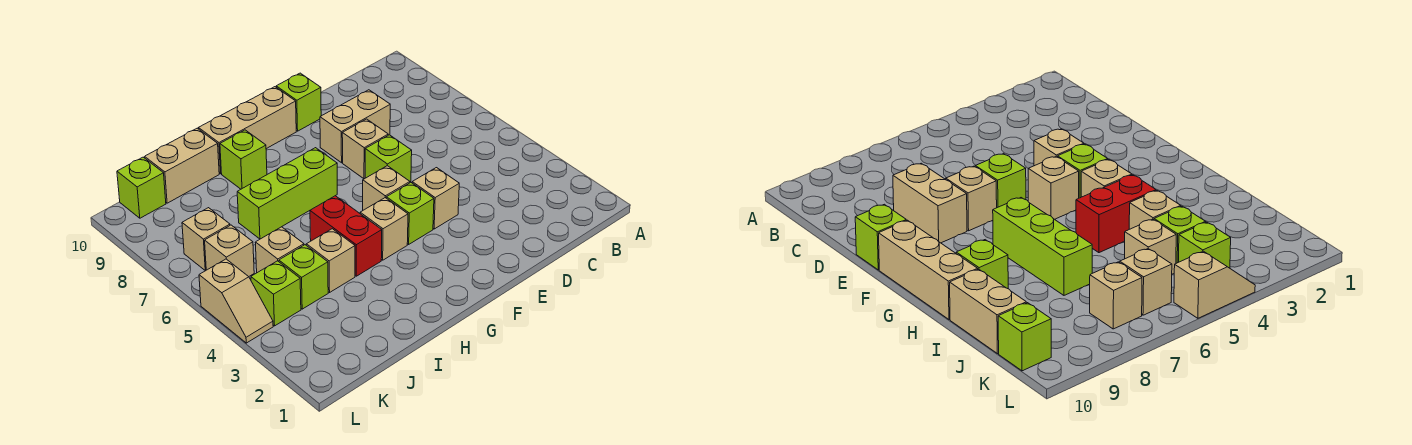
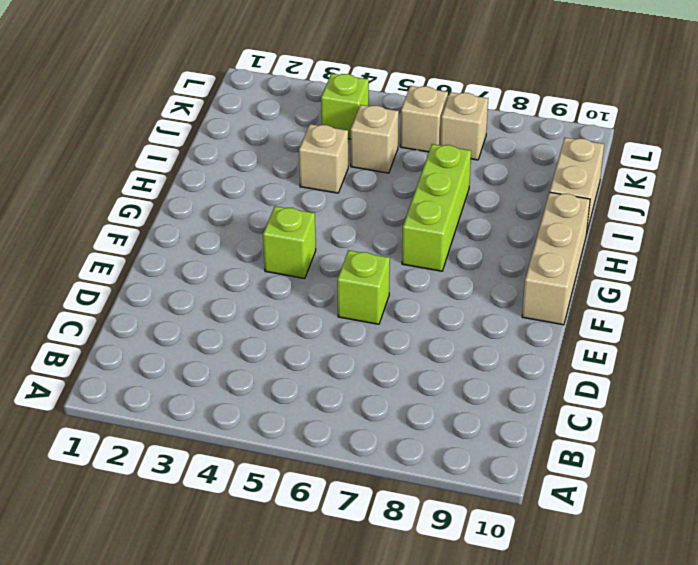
none -> tan 1x2 brick [320,90,390,163]
none -> tan 1x1 brick [412,168,459,229]
none -> tan 1x1 brick [342,119,388,179]

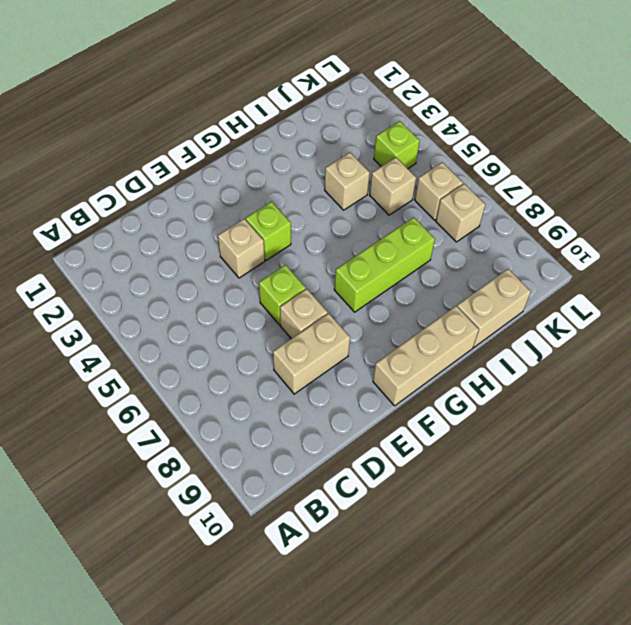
none -> lime 1x1 brick [276,73,321,131]
none -> tan 1x1 brick [363,166,410,210]
none -> tan 1x1 brick [360,198,408,260]

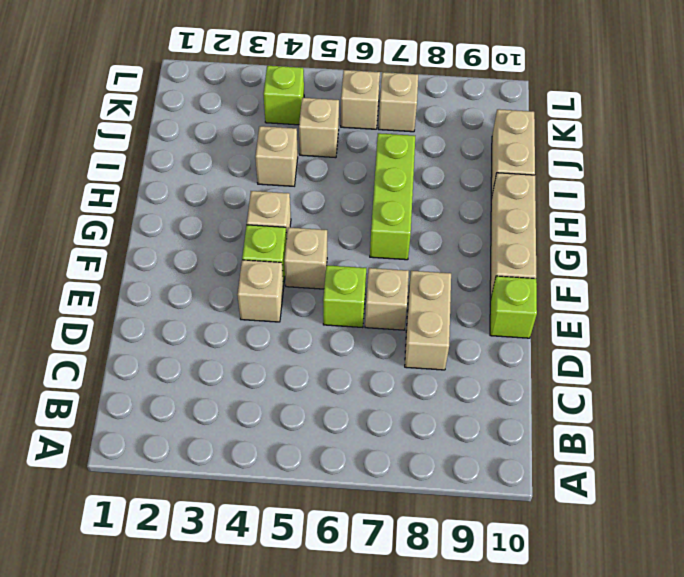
none -> red 1x2 brick [310,196,382,276]
none -> lime 1x1 brick [220,130,267,189]
none -> lime 1x1 brick [279,245,328,309]

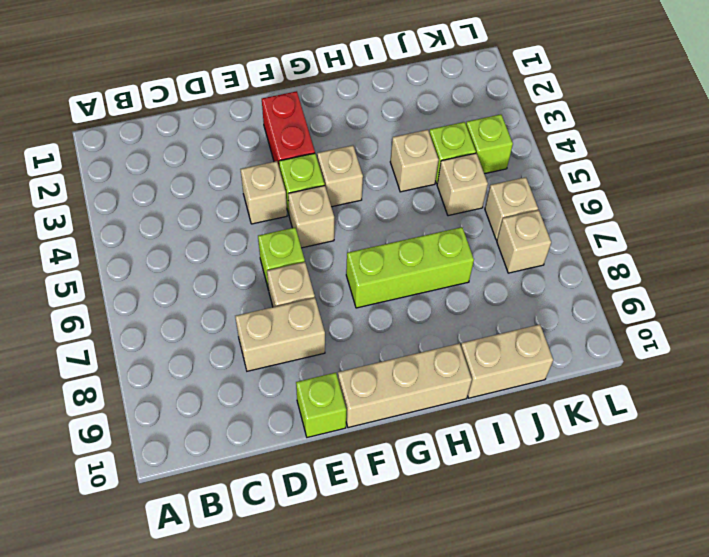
red 1x2 brick [262,91,315,166] -> red 1x2 brick moved to [310,196,382,276]
none -> lime 1x1 brick [220,130,267,189]
none -> lime 1x1 brick [117,157,166,218]
none -> tan 1x2 slope [199,259,273,343]

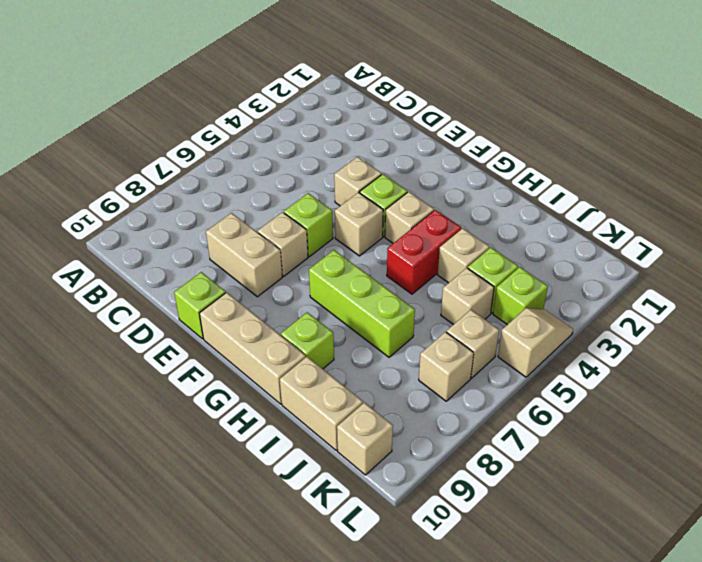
tan 1x1 brick [337,403,393,475] -> lime 1x1 brick [117,157,166,218]

